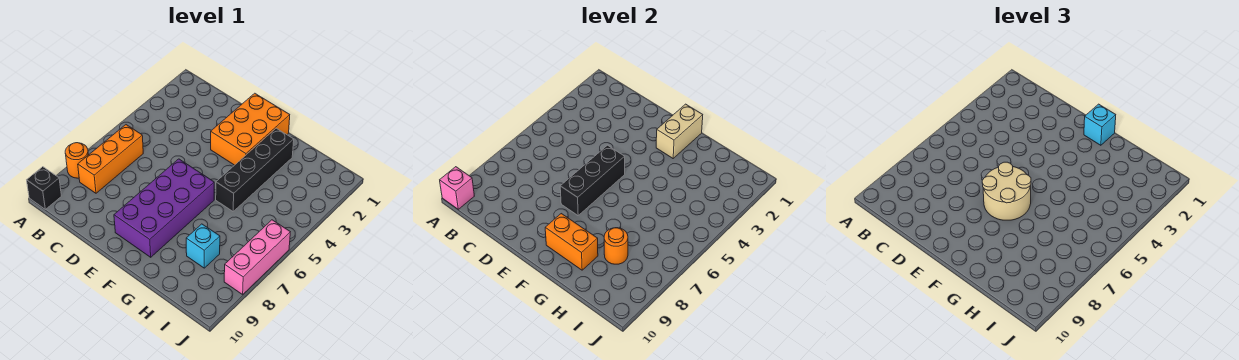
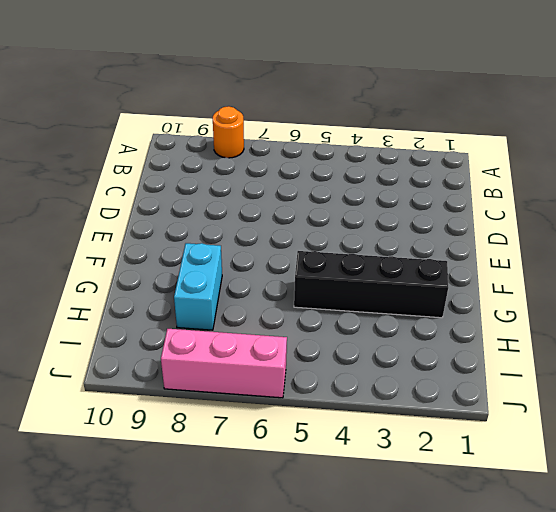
cyan 1x2 brick [174,243,222,330] -> cyan 1x1 brick [186,224,220,268]
none -> black 1x1 brick [27,167,61,209]
none -> orange 1x3 brick [78,125,143,193]
none -> orange 2x3 brick [211,93,290,165]

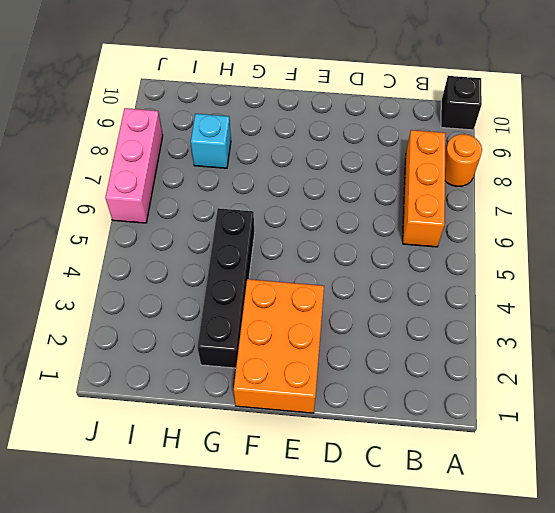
none -> purple 2x4 brick [114,159,214,257]
none -> pink 1x1 brick [440,167,474,209]
none -> black 1x3 brick [560,145,625,215]

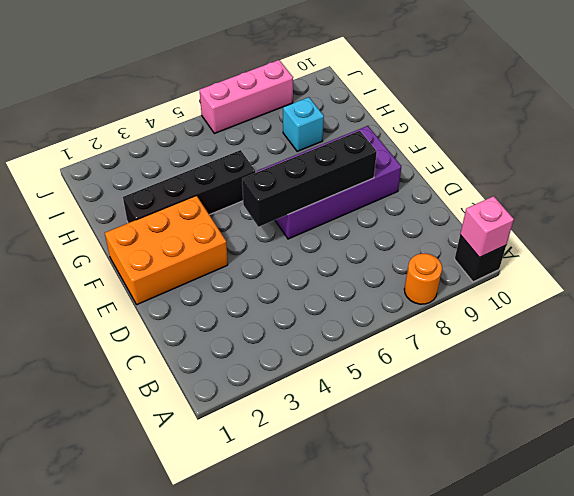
black 1x4 brick [242,131,377,227] -> black 1x3 brick [560,145,625,215]
none -> orange 1x3 brick [78,125,143,193]
none -> tan 1x2 brick [656,104,703,158]
none -> orange 1x2 brick [545,214,598,270]

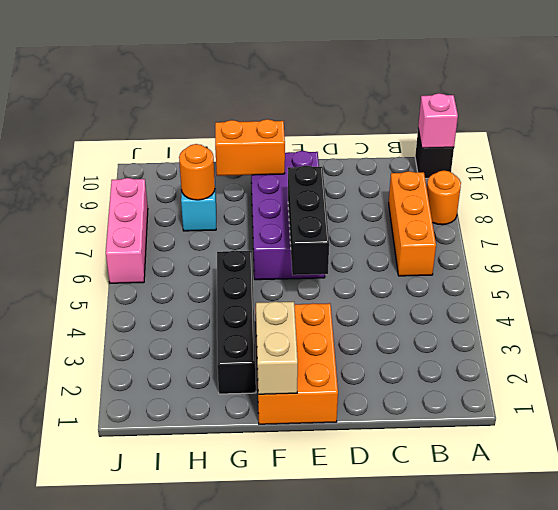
none -> tan 2x2 round brick [982,162,1031,220]
none -> cyan 1x1 brick [1084,104,1116,145]

